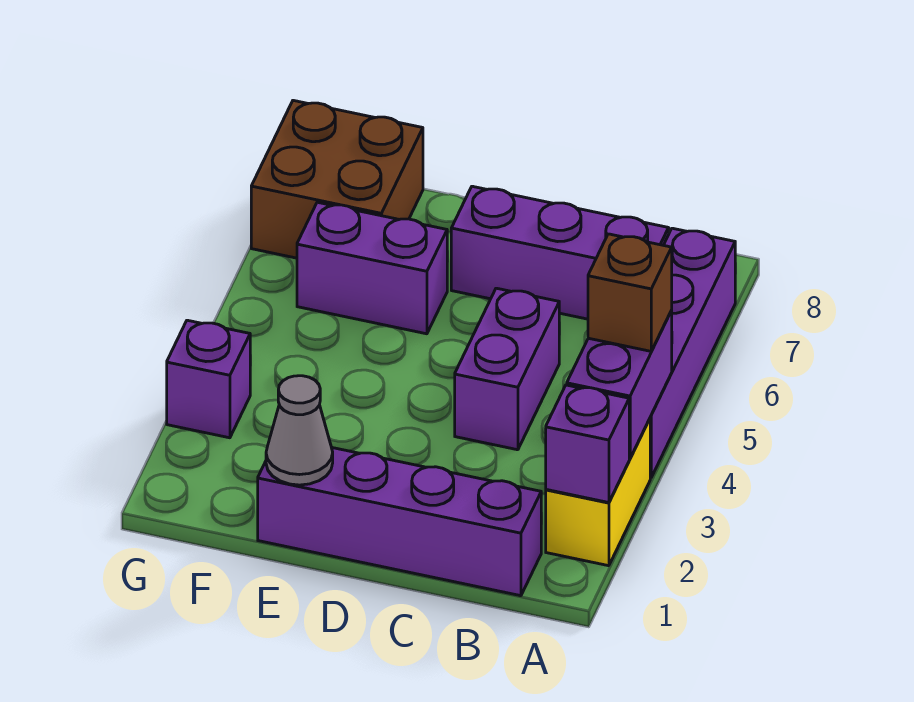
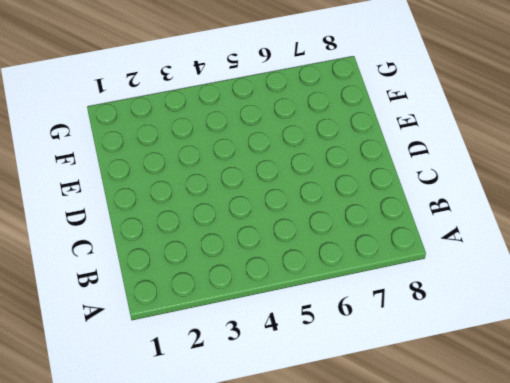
none -> yellow 1x2 brick [546,419,650,566]
none -> purple 1x4 brick [650,228,735,478]
none -> purple 1x4 brick [258,448,541,596]

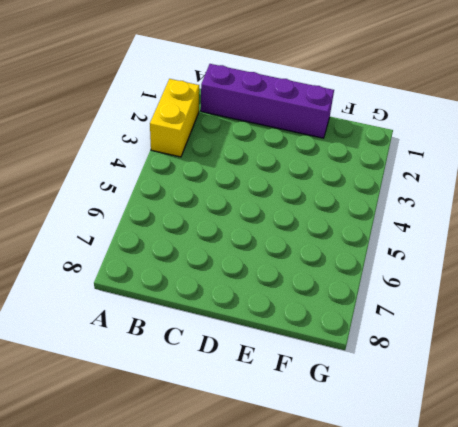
none -> purple 1x4 brick [650,228,735,478]
none -> purple 1x3 brick [451,186,669,319]
none -> purple 1x2 brick [455,288,559,450]

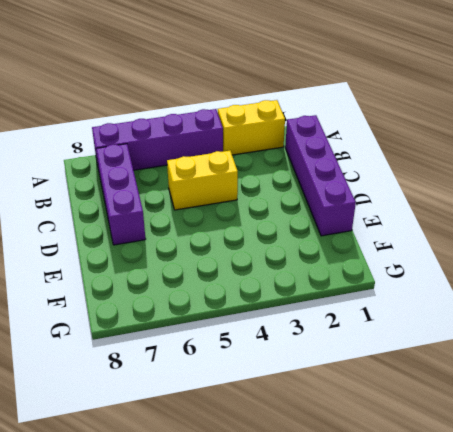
yellow 1x2 brick [167,151,238,210] -> purple 1x2 brick [455,288,559,450]
none -> purple 1x2 brick [297,202,447,334]
none -> brown 2x2 brick [251,100,423,258]
none -> purple 1x1 brick [167,320,250,438]

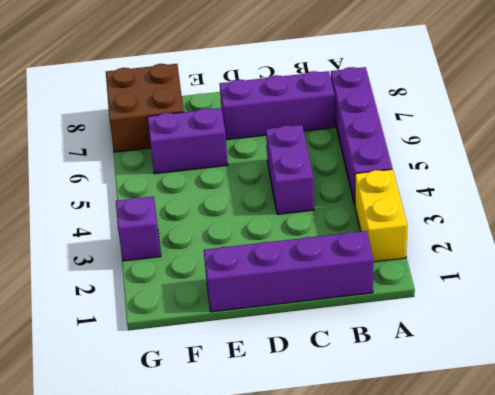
none -> purple 1x1 brick [546,385,629,503]
none -> purple 1x2 brick [567,311,672,459]
none -> grey 1x1 cone [266,376,333,485]

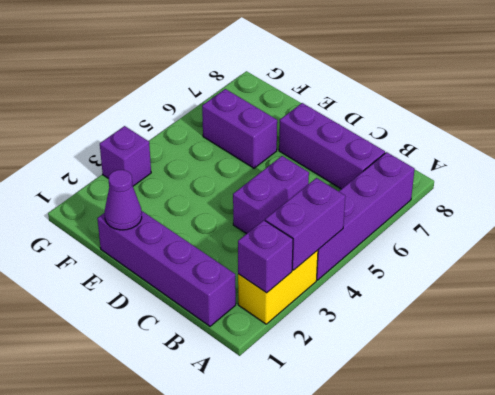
purple 1x1 cone [105,170,142,230] -> grey 1x1 cone [266,376,333,485]
none -> brown 2x2 brick [251,100,423,258]
none -> brown 1x1 brick [588,234,672,351]

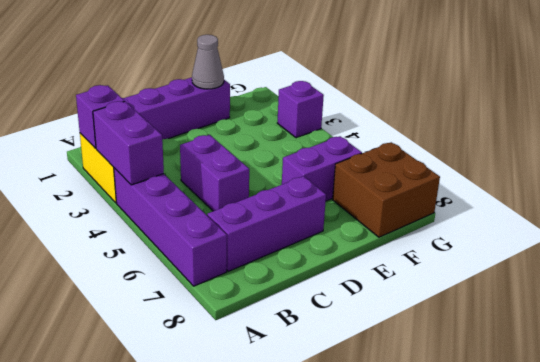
none -> brown 1x1 brick [588,234,672,351]

